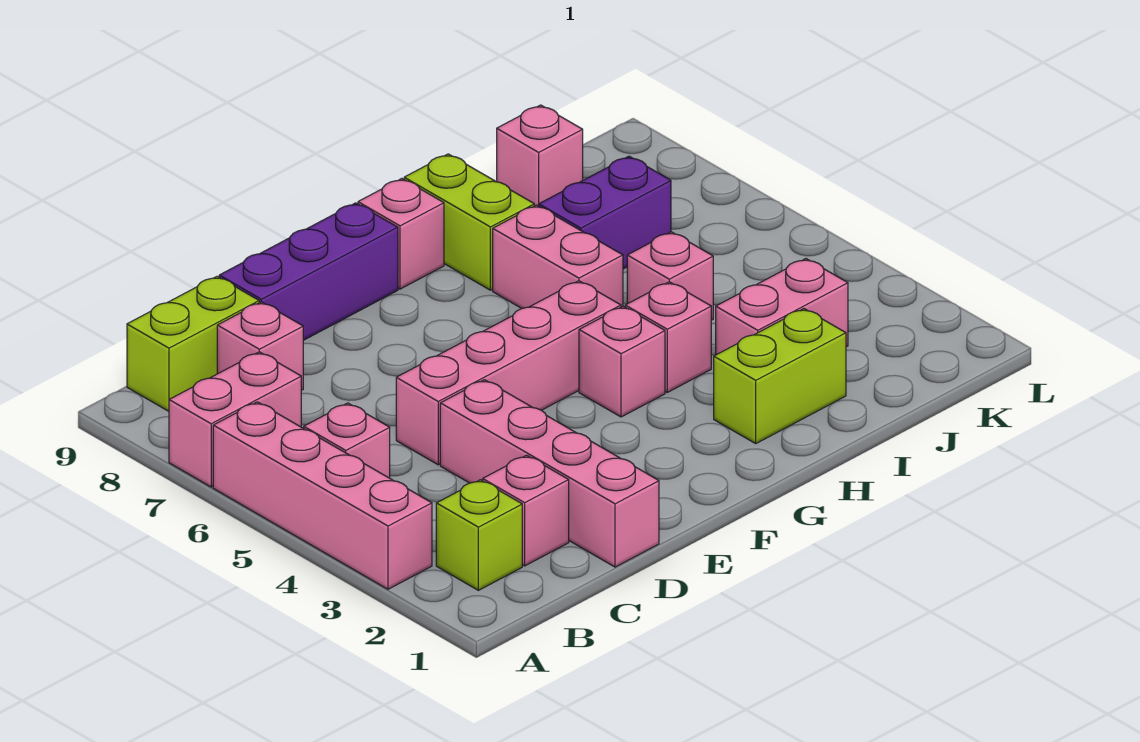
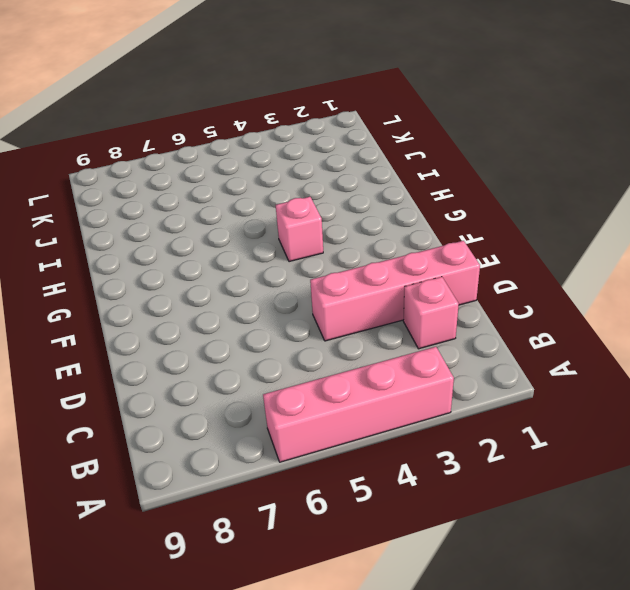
none -> pink 1x2 brick [169,352,301,487]
none -> lime 1x1 brick [436,480,522,590]
none -> pink 1x1 brick [304,403,390,478]

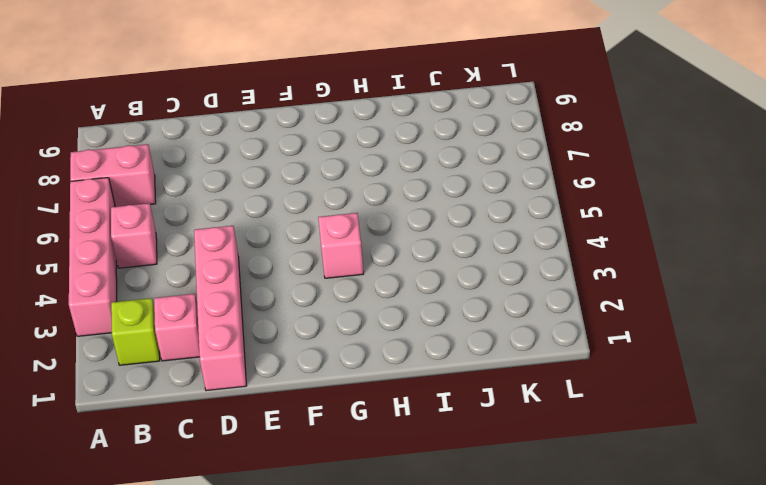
none -> lime 1x2 brick [127,276,259,411]
none -> pink 1x1 brick [217,302,303,390]
none -> pink 1x4 brick [396,281,621,465]

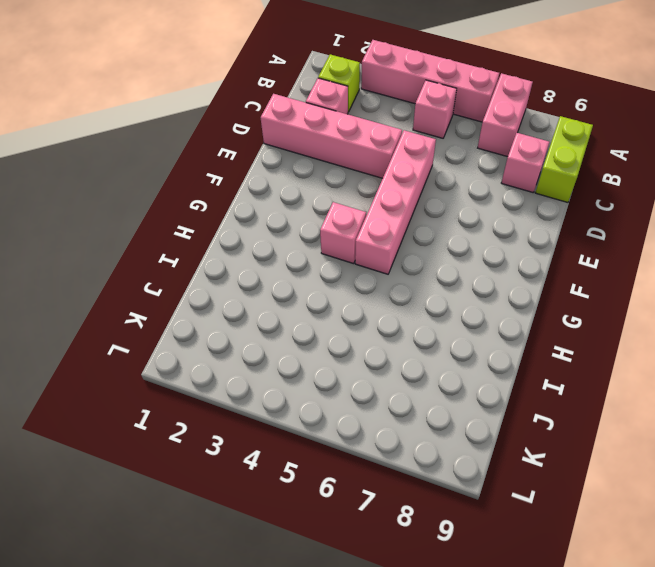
none -> purple 1x3 brick [219,203,398,340]
none -> pink 1x1 brick [358,179,444,289]
none -> lime 1x2 brick [714,309,846,443]

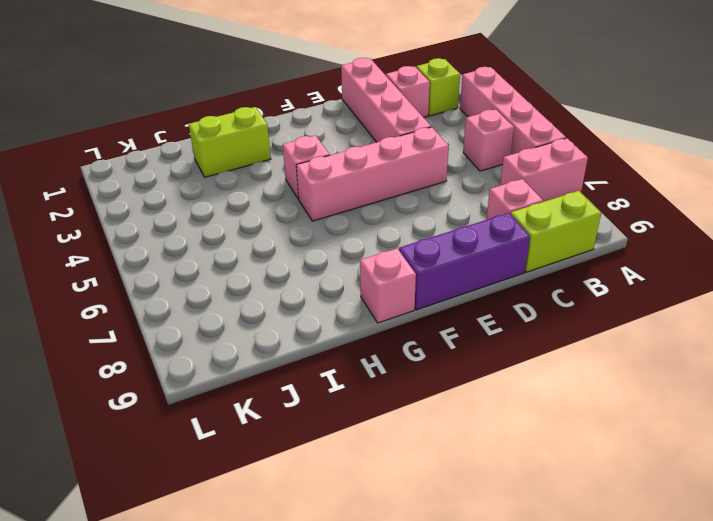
none -> pink 1x1 brick [625,282,711,392]
none -> pink 1x2 brick [493,205,623,308]
none -> lime 1x2 brick [404,154,534,290]

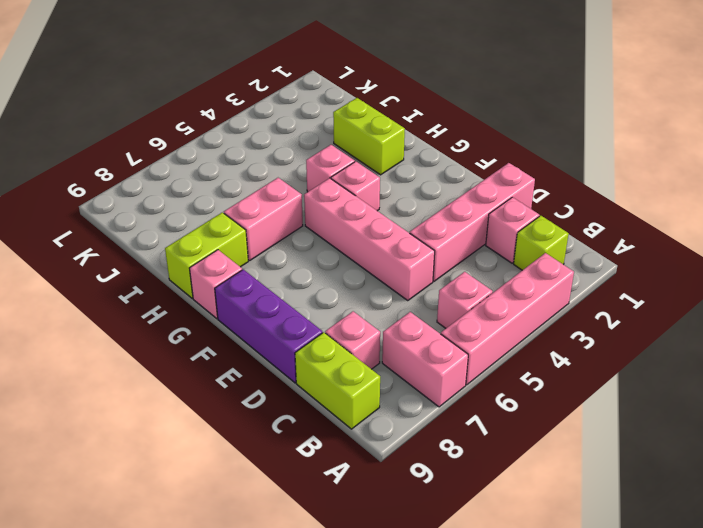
none -> pink 1x2 brick [716,259,848,355]
none -> pink 1x1 brick [627,232,713,320]
none -> purple 1x2 brick [539,156,671,269]

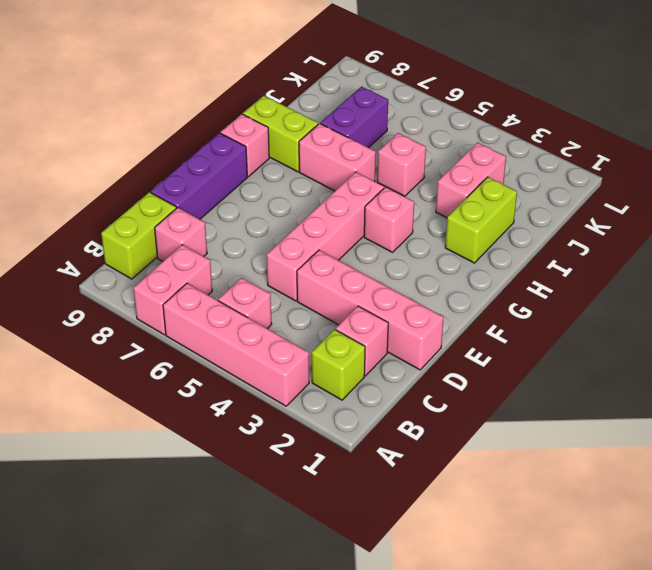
none -> pink 1x1 brick [625,282,711,392]
none -> pink 1x1 brick [497,105,583,206]

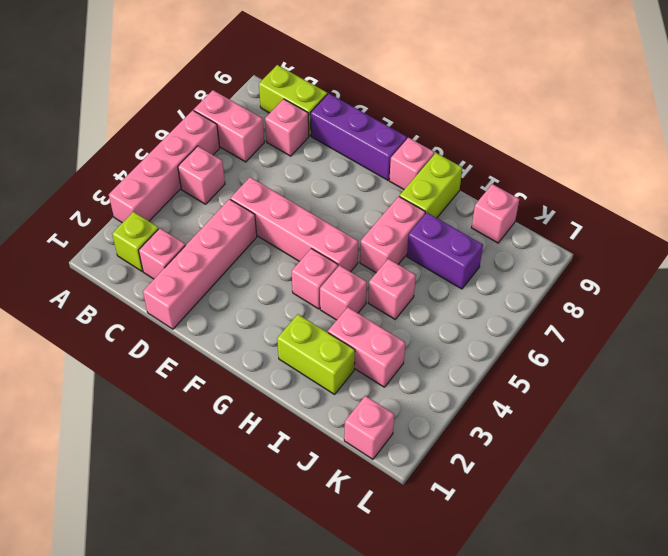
pink 1x1 brick [344,396,394,459] -> none

